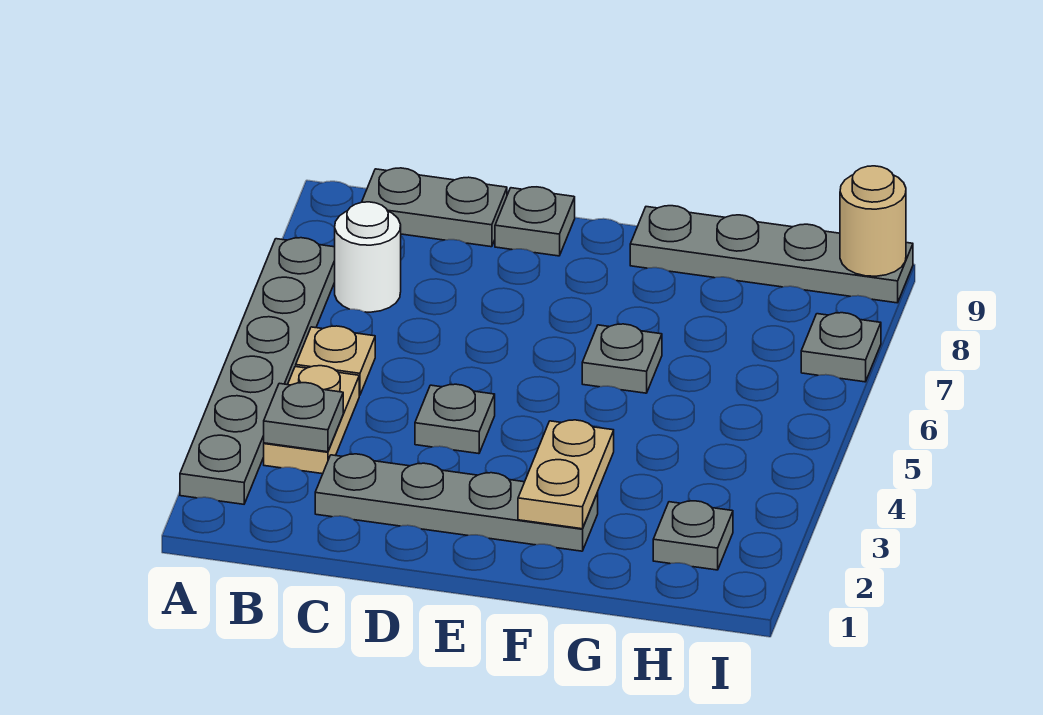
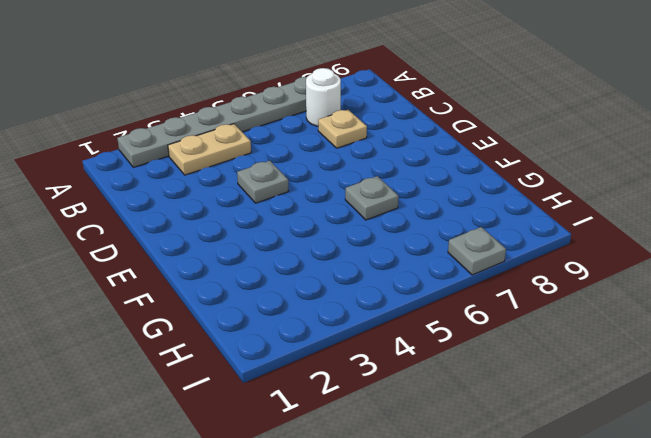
tan 1x1 plate [318,110,367,148] -> tan 1x1 plate moved to [296,326,375,395]
none -> grey 1x2 plate [362,168,507,247]
none -> grey 1x4 plate [315,454,598,551]
none -> grey 1x1 plate [495,187,575,256]

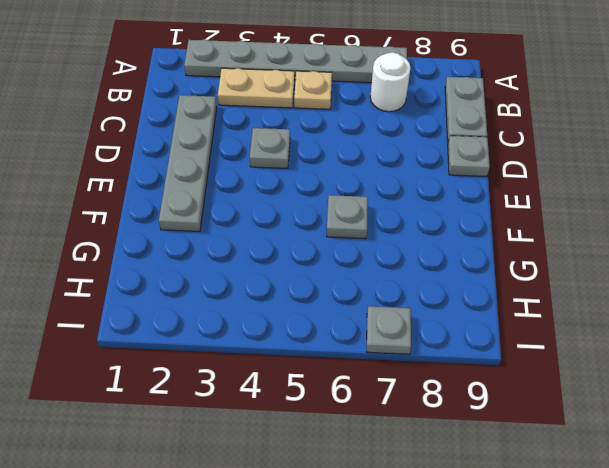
none -> grey 1x4 plate [630,206,913,303]
none -> grey 1x1 plate [653,501,733,570]
none -> grey 1x1 plate [264,383,343,452]

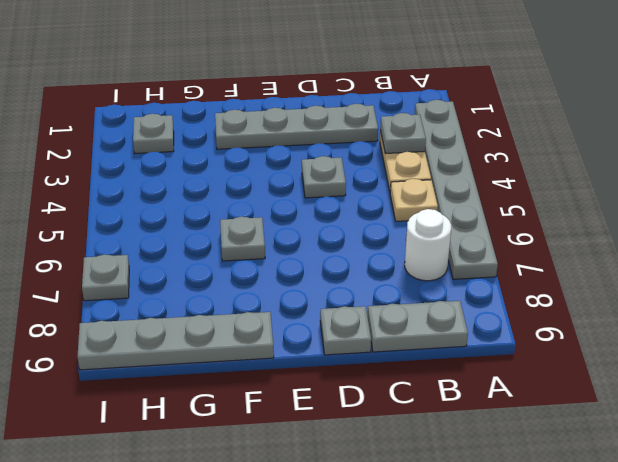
none -> tan 1x2 plate [518,420,614,529]
none -> tan 1x1 round brick [840,166,906,276]

